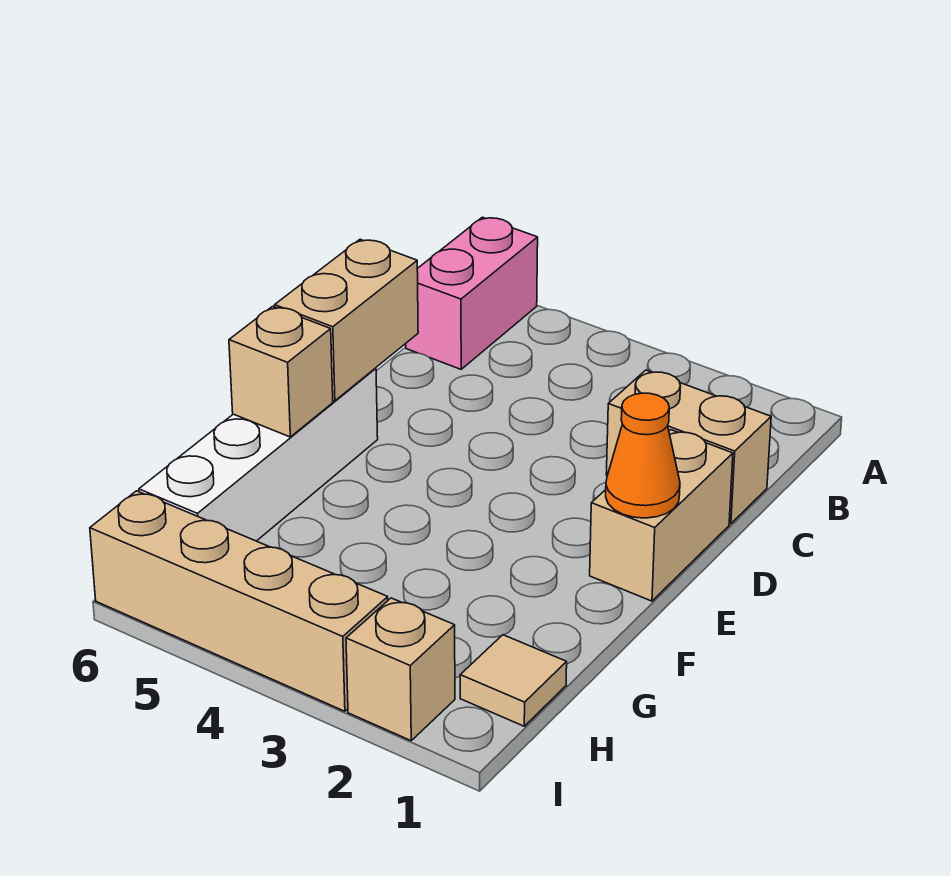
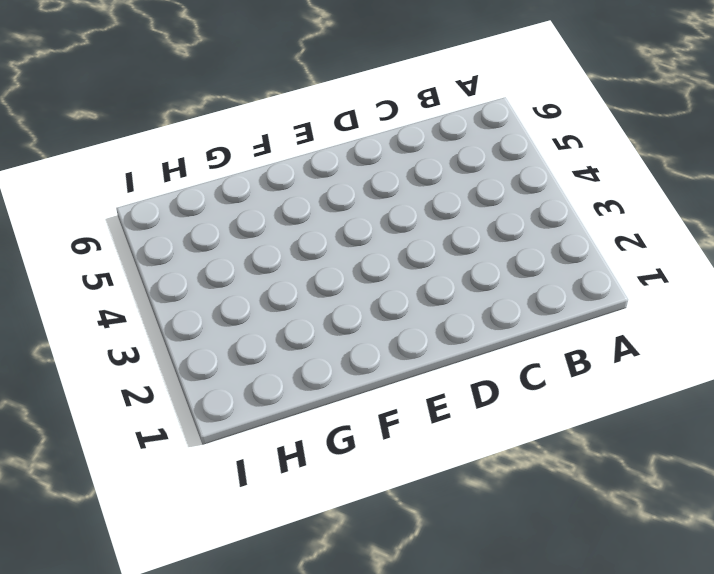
none -> pink 1x2 brick [406,217,538,369]
none -> tan 1x2 brick [606,370,771,524]

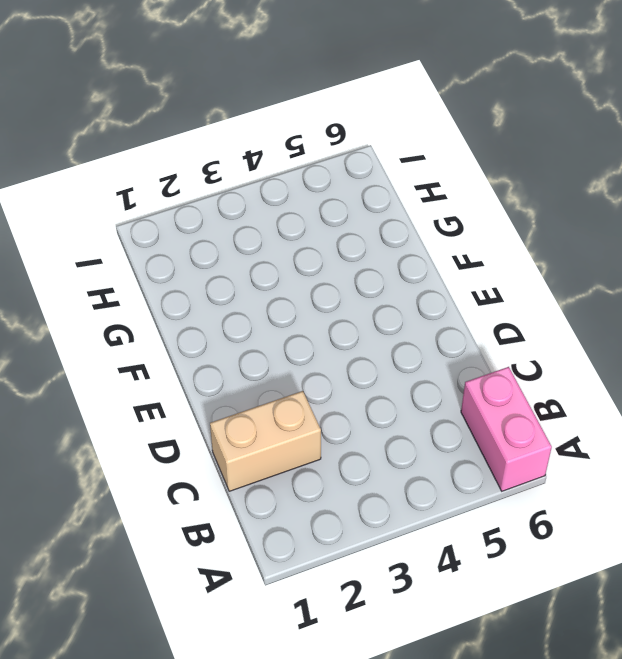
none -> tan 1x2 brick [590,430,733,601]
none -> white 1x4 brick [139,368,378,541]

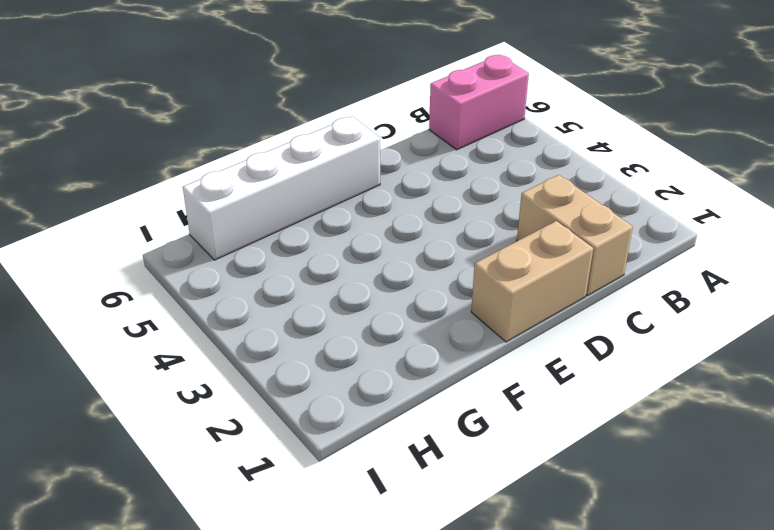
none -> tan 1x1 tile [460,635,567,726]
none -> tan 1x1 brick [346,598,455,741]

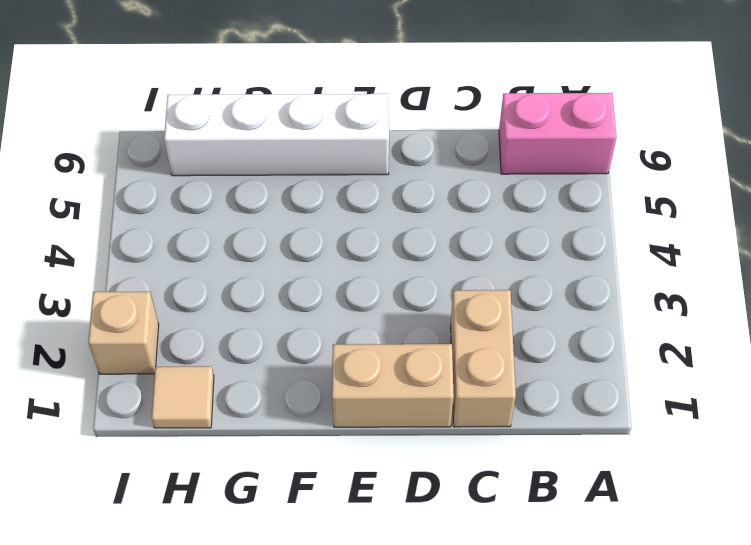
none -> tan 1x4 brick [90,491,388,711]
none -> tan 1x2 brick [275,239,418,401]

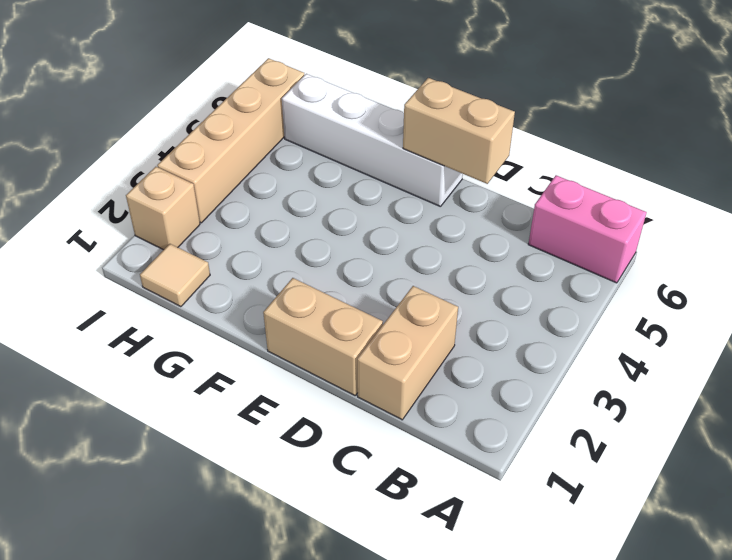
none -> orange 1x1 cone [606,393,680,518]
none -> tan 1x1 brick [229,306,333,437]

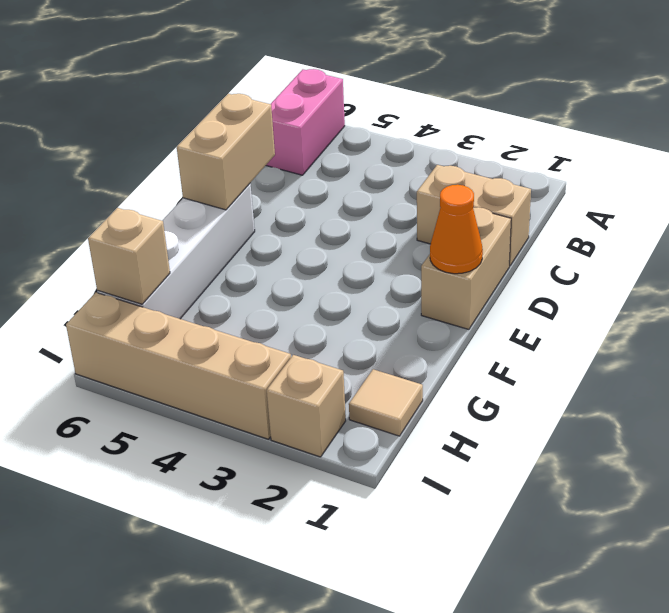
tan 1x1 brick [88,208,170,304] -> tan 1x1 brick moved to [229,306,333,437]

